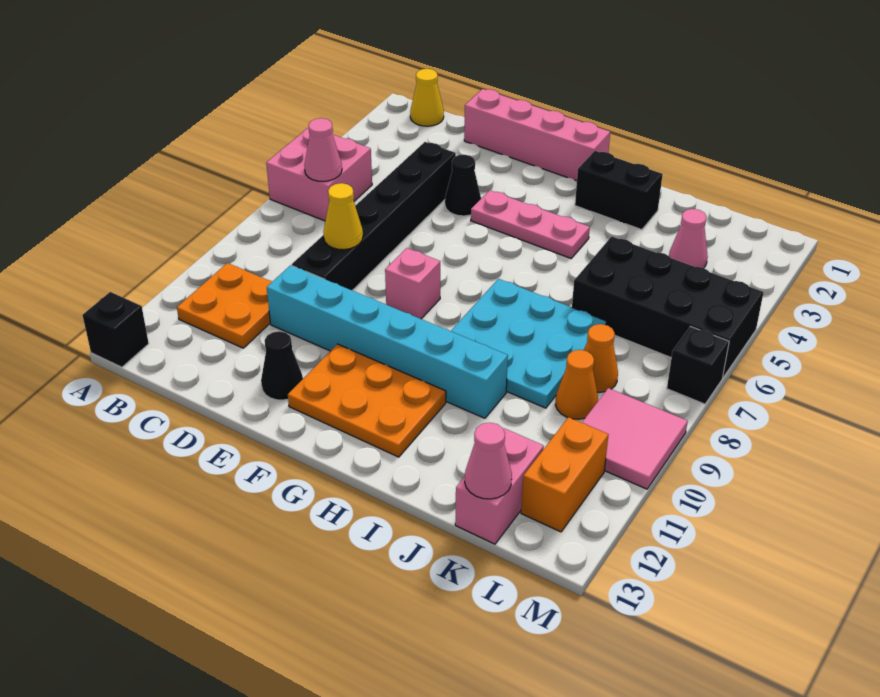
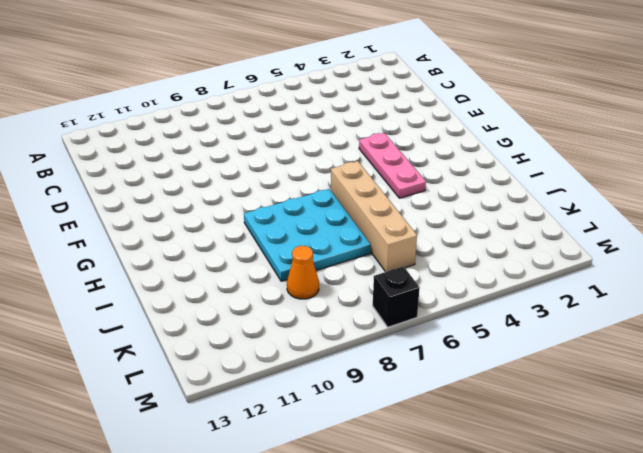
tan 1x4 brick [331,161,417,272] -> black 2x4 brick [572,236,763,377]
none -> pink 2x2 brick [266,127,372,221]
none -> black 1x1 brick [83,292,149,367]
none -> yellow 1x1 cone [410,69,444,126]

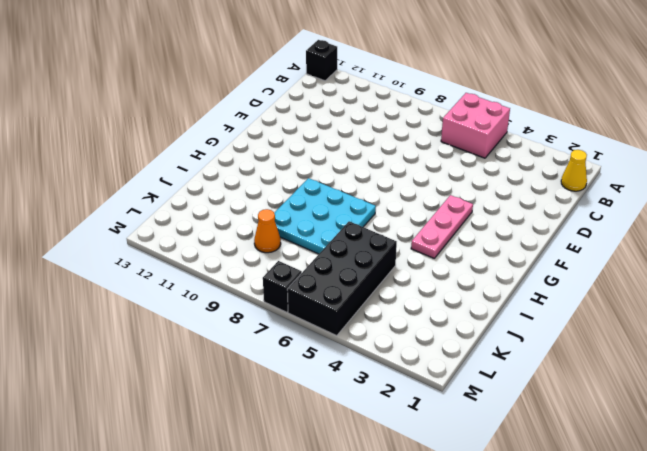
none -> orange 2x2 plate [177,263,272,348]
none -> pink 1x4 brick [464,89,610,181]
none -> black 1x6 brick [292,142,456,290]

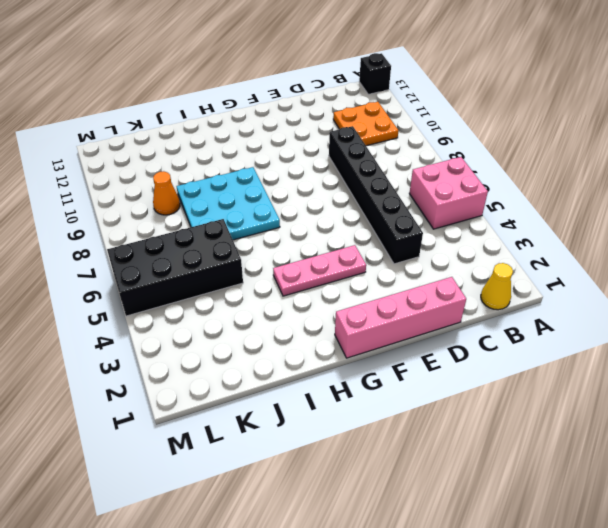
none -> cyan 1x6 brick [267,265,508,418]
none -> black 1x1 cone [445,155,481,216]
none -> black 1x1 cone [261,331,303,400]

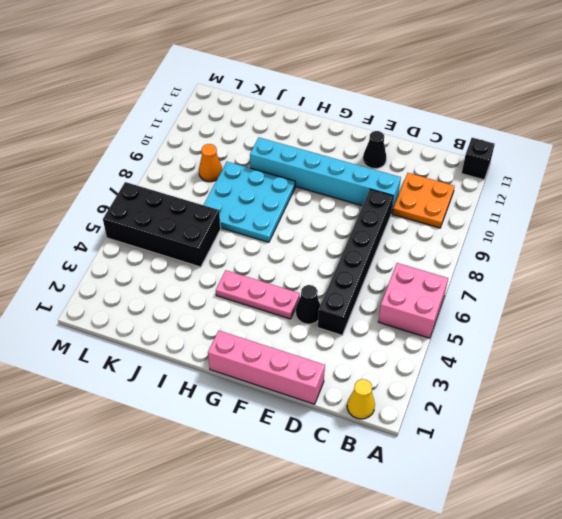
none -> pink 1x1 brick [385,248,440,319]
none -> orange 2x3 plate [288,344,446,457]
none -> black 1x2 brick [575,151,663,230]

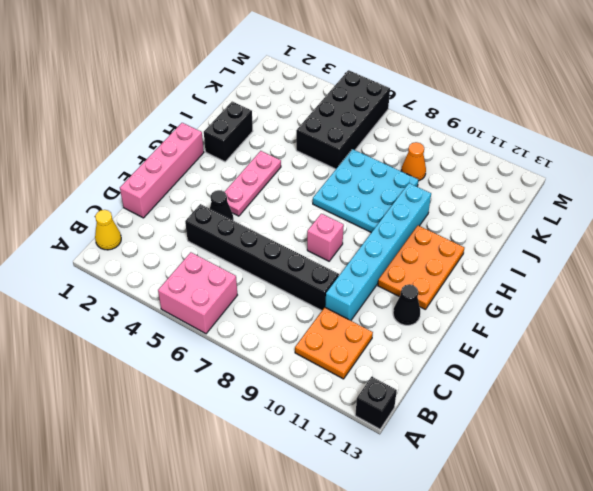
none -> pink 1x1 cone [669,209,708,268]
none -> orange 1x1 cone [584,324,618,392]
none -> pink 1x2 brick [455,428,544,544]

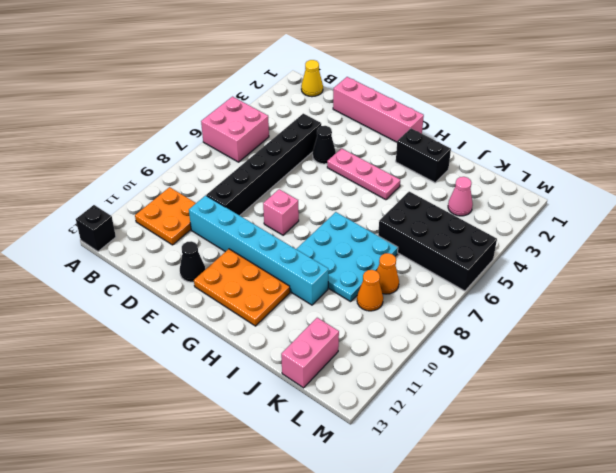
none -> pink 2x2 tile [582,388,688,489]
none -> orange 1x2 brick [521,417,608,532]
none -> black 1x1 brick [667,327,729,404]

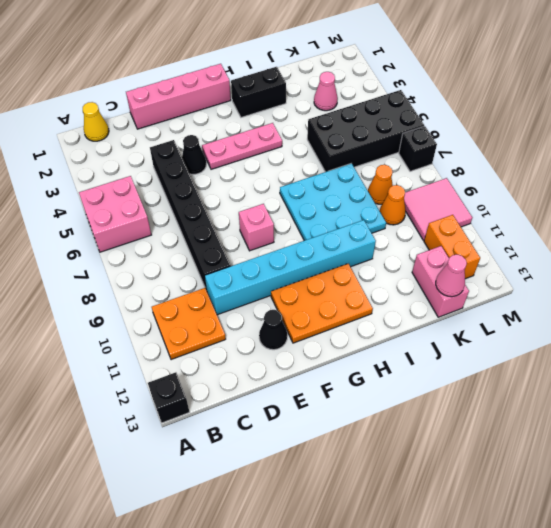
none -> pink 1x1 cone [304,118,342,181]
none -> yellow 1x1 cone [323,183,363,250]

